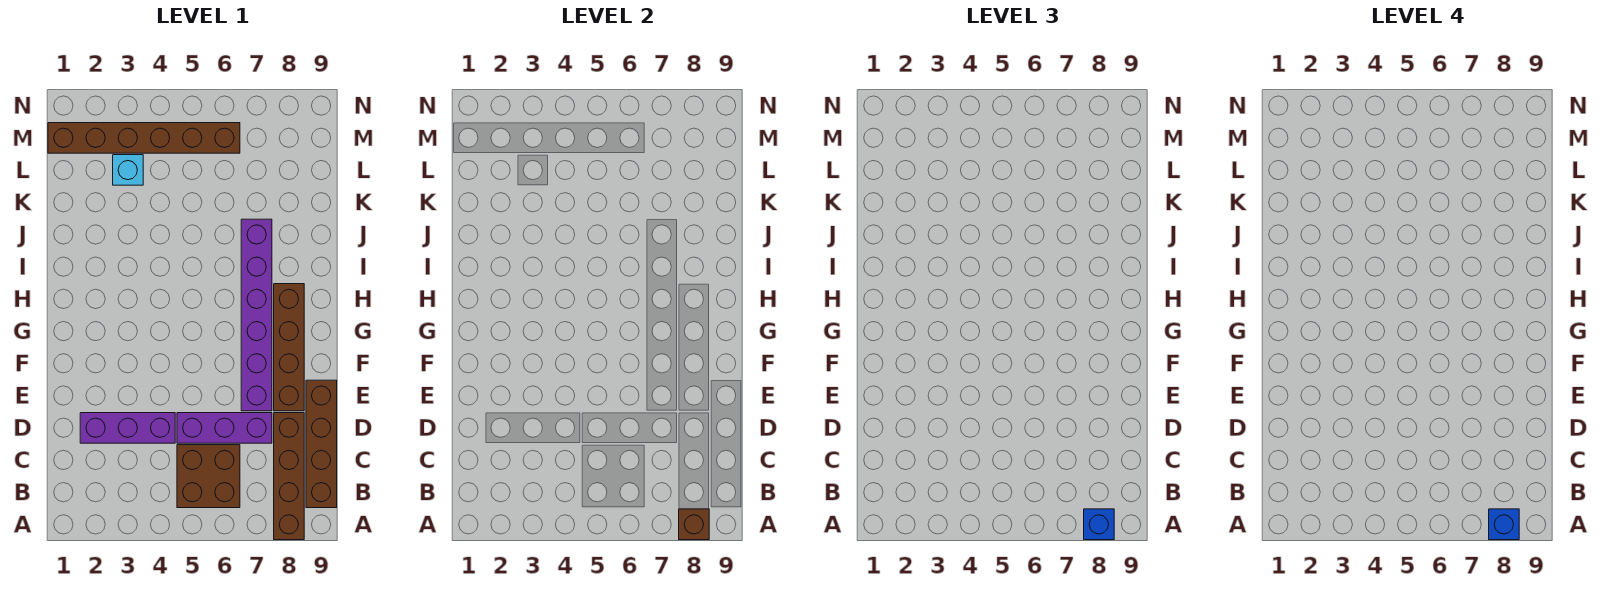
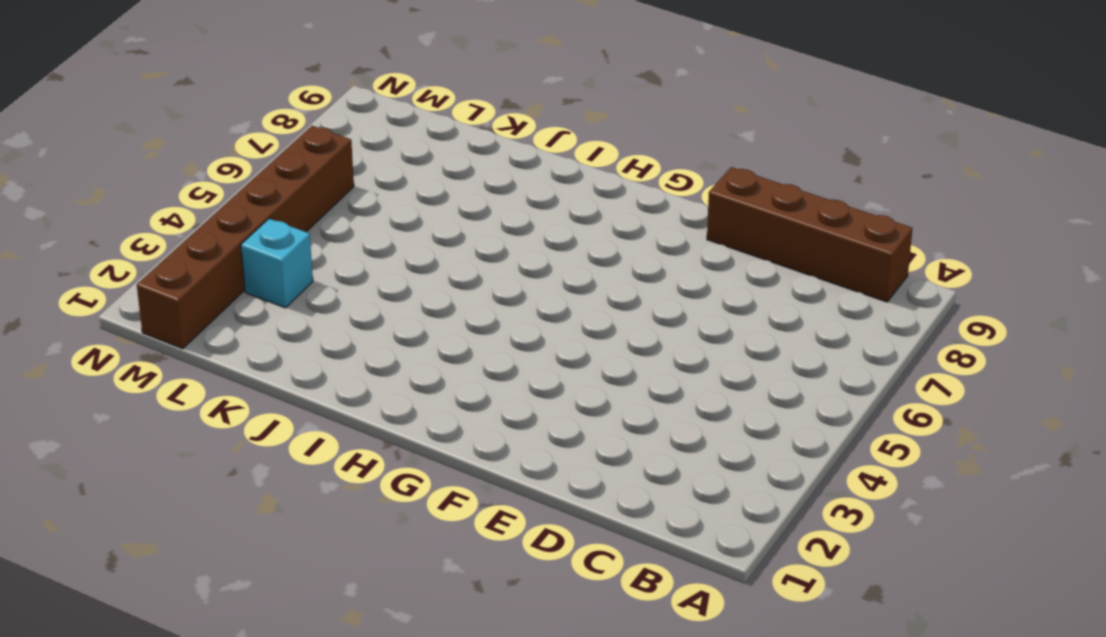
none -> brown 1x4 brick [274,413,304,540]
none -> brown 2x2 brick [177,445,240,508]
none -> purple 1x3 brick [80,413,175,443]

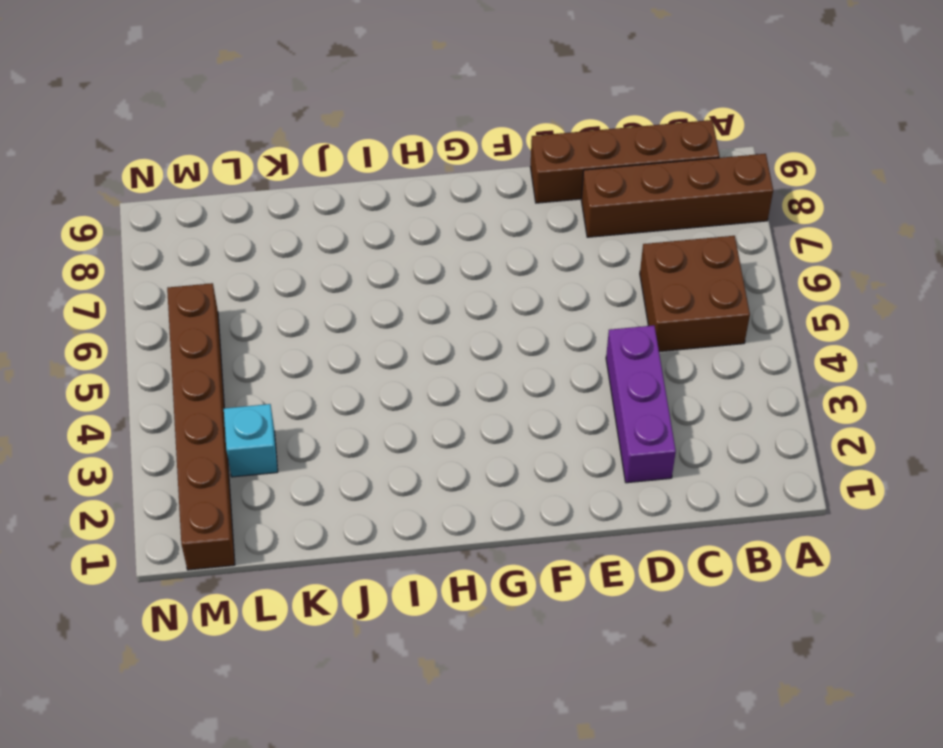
none -> purple 1x3 brick [177,413,272,443]
none -> purple 1x6 brick [241,219,272,411]
none -> brown 1x4 brick [274,284,304,411]

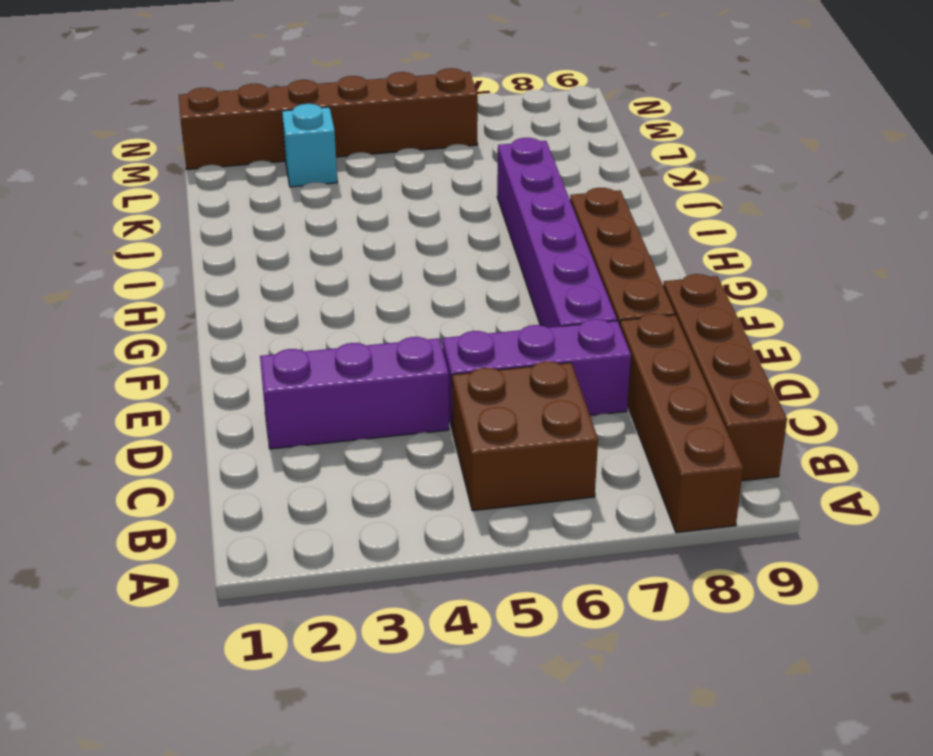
none -> brown 1x1 brick [679,509,709,540]
none -> blue 1x1 brick [1084,509,1114,540]
none -> blue 1x1 brick [1489,509,1519,540]

